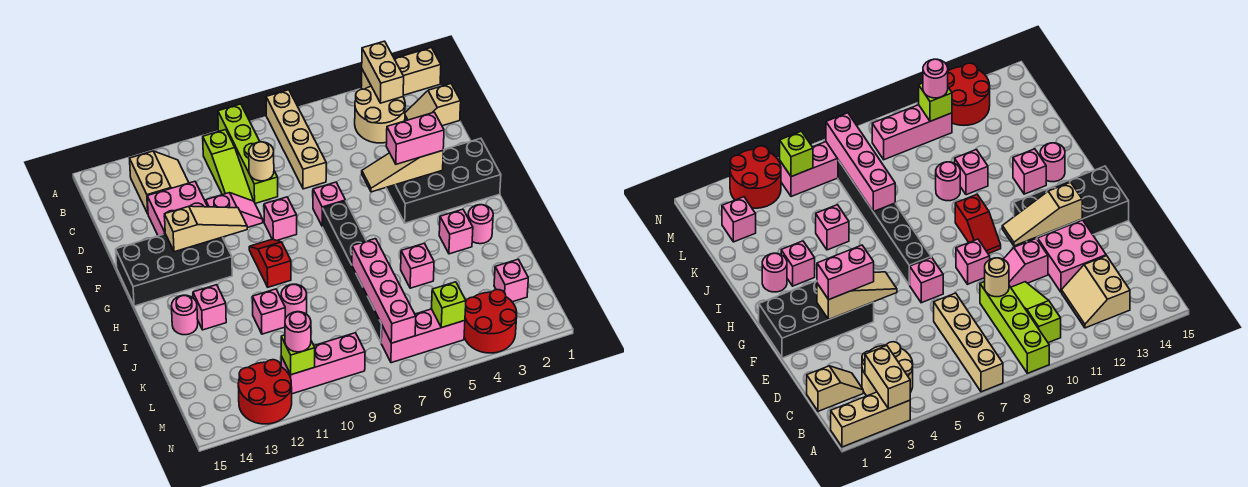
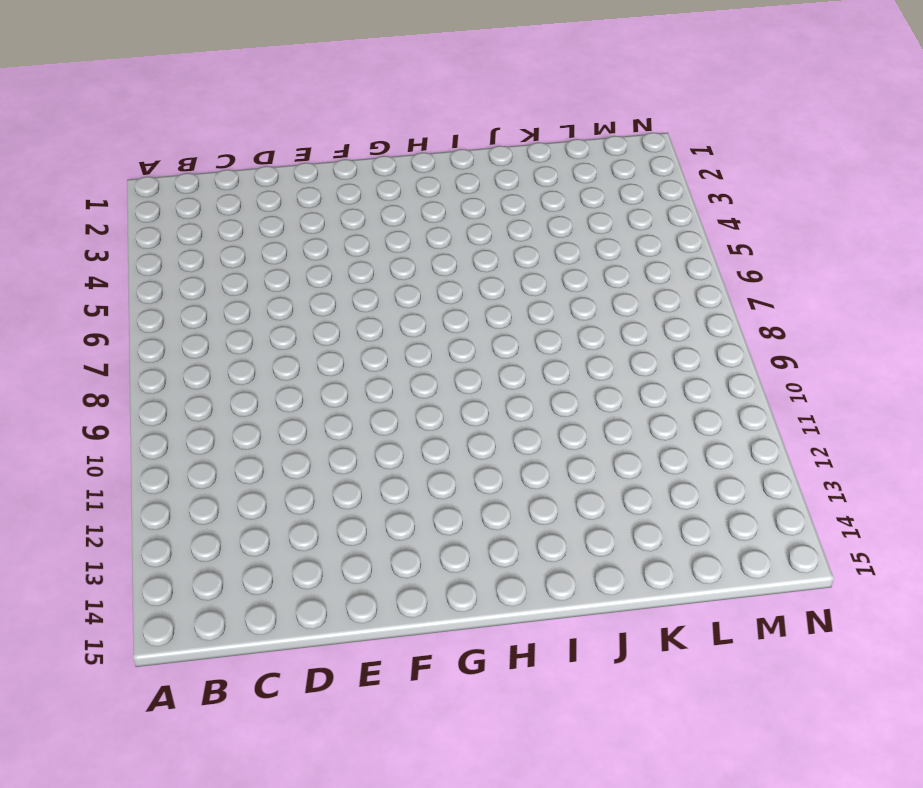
none -> tan 1x3 brick [361,48,441,95]
none -> tan 1x4 brick [266,90,326,189]
none -> lime 1x4 brick [218,104,278,203]
none -> tan 2x2 round brick [355,86,405,143]

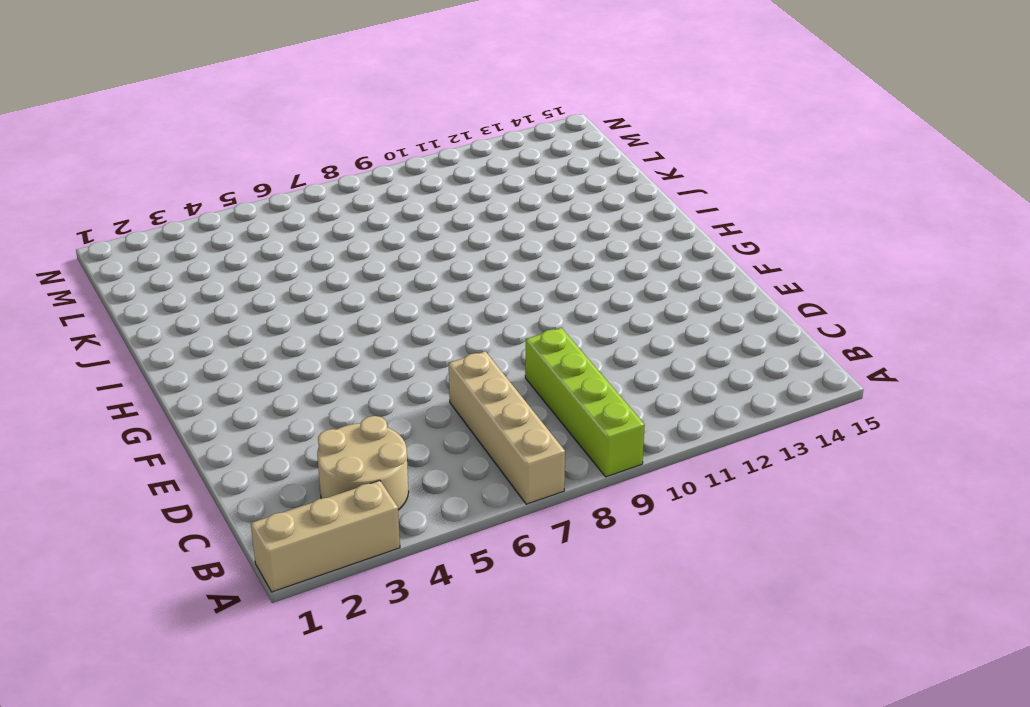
none -> lime 1x3 slope [203,130,253,201]
none -> tan 2x2 slope [130,151,189,213]
none -> tan 1x2 slope [405,84,461,126]
none -> pink 2x2 brick [147,181,208,236]

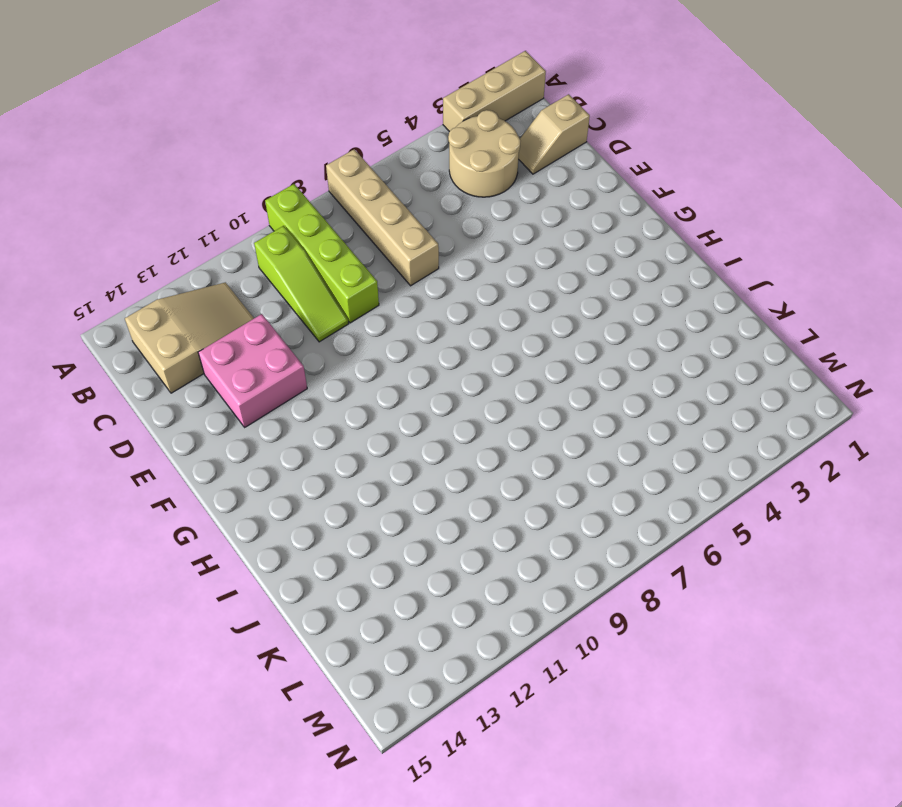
tan 2x3 slope [125,282,254,393] -> tan 2x2 slope [130,151,189,213]
none -> pink 1x2 slope [205,193,263,228]
none -> black 2x4 brick [386,138,501,223]
none -> pink 1x1 brick [313,182,345,227]
none -> pink 1x1 brick [264,197,297,240]

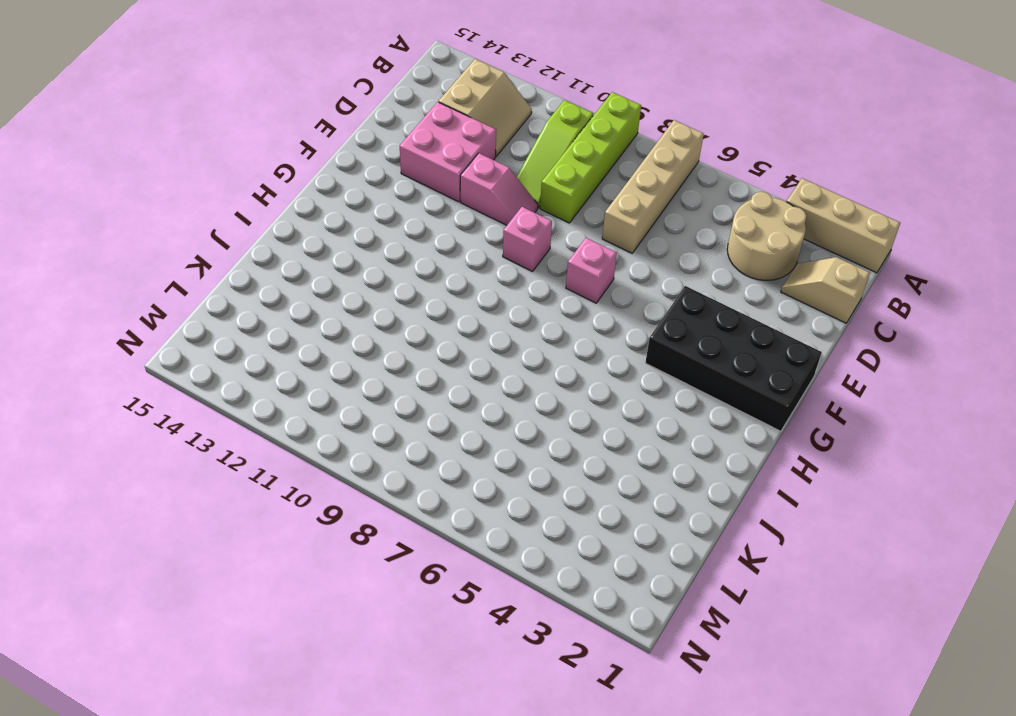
none -> black 2x4 brick [116,234,232,306]
none -> black 1x6 brick [323,201,382,342]
none -> red 1x2 slope [249,239,291,287]
none -> pink 1x1 round brick [468,205,493,244]

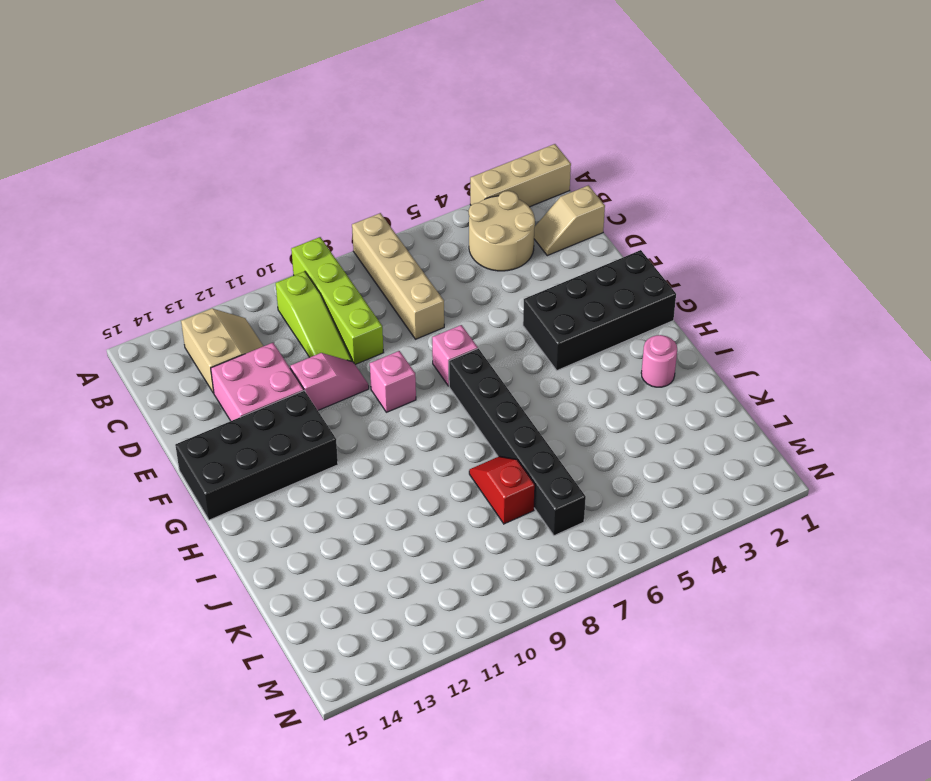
red 1x2 slope [469,456,535,524] -> red 1x2 slope moved to [249,239,291,287]
none -> pink 1x1 brick [439,209,473,254]
none -> pink 1x1 brick [193,285,226,330]
none -> pink 1x1 round brick [172,295,198,335]
none -> pink 1x1 brick [401,243,434,288]

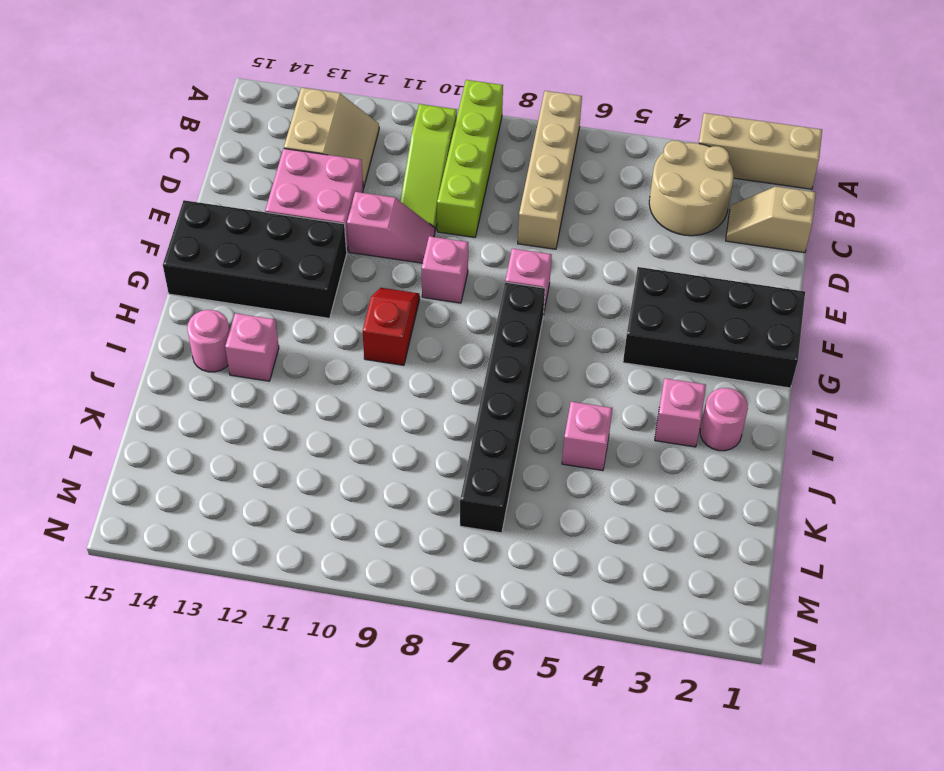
none -> pink 1x1 round brick [281,284,307,318]
none -> pink 1x1 brick [252,289,286,334]
none -> pink 1x1 brick [494,259,528,302]
none -> red 2x2 round brick [464,290,517,353]

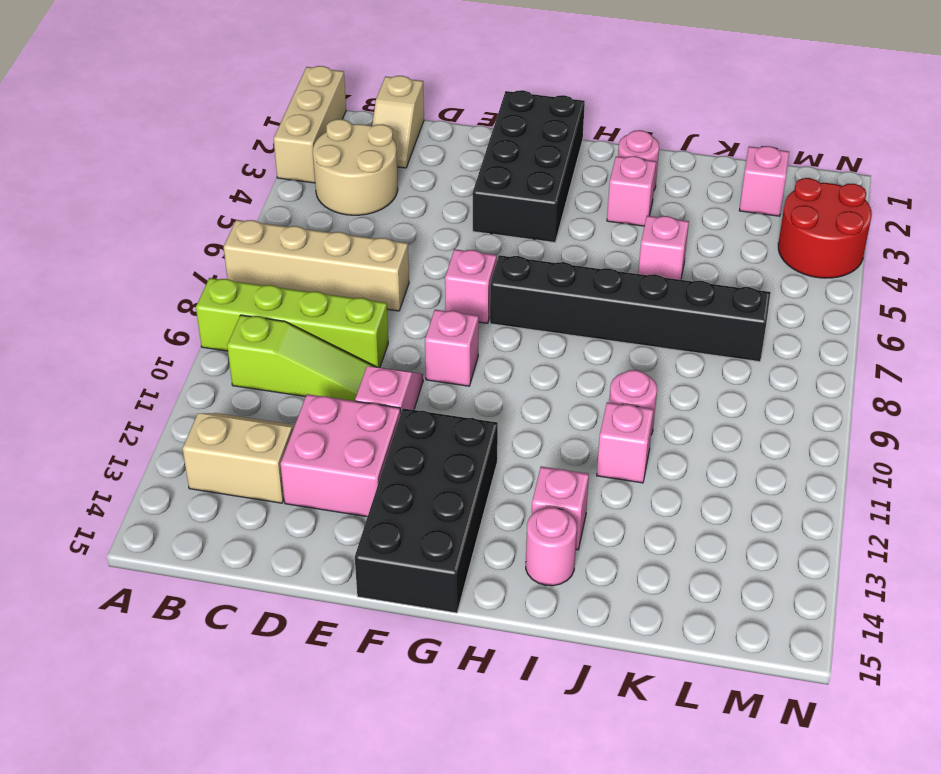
none -> red 1x2 slope [249,239,291,287]
none -> pink 1x3 brick [381,309,465,363]
none -> pink 1x3 brick [281,333,365,394]
none -> red 2x2 round brick [238,360,292,424]

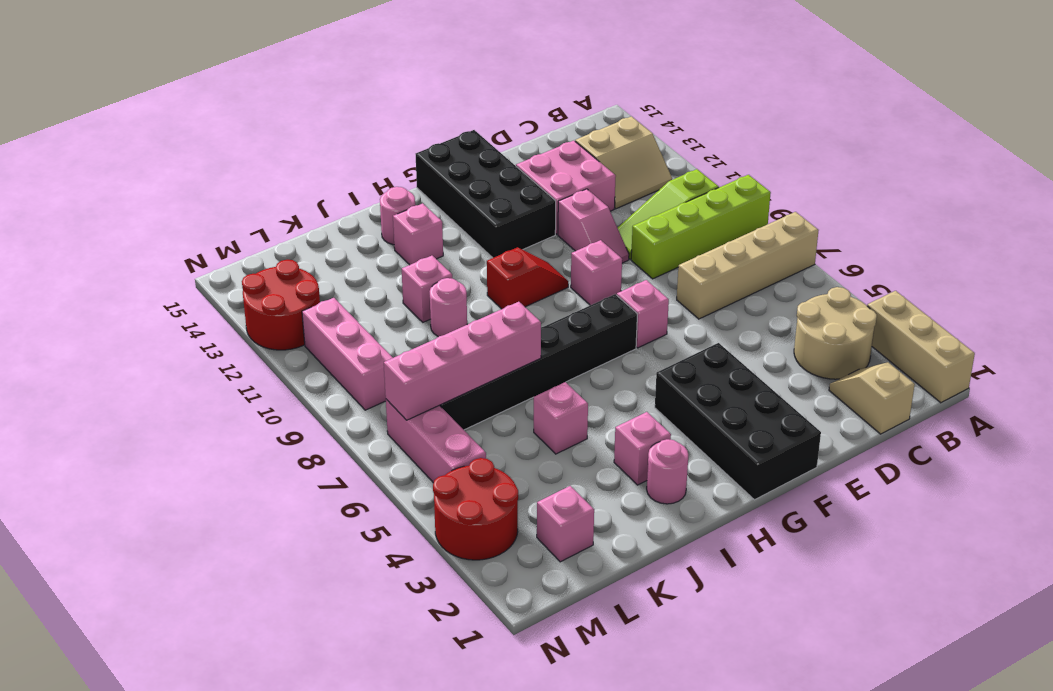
none -> tan 1x2 brick [362,41,404,103]
none -> tan 1x1 round brick [249,142,274,181]
none -> tan 1x3 slope [362,151,443,192]
none -> tan 1x3 slope [164,206,247,252]

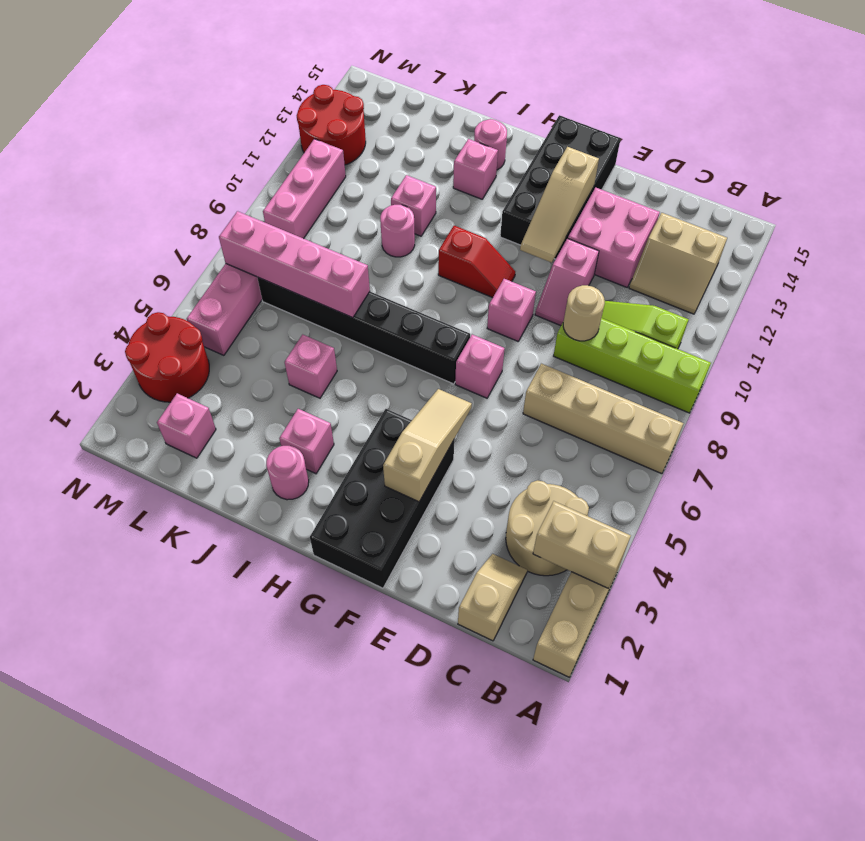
none -> lime 1x1 brick [432,282,466,328]
none -> lime 1x1 brick [281,335,315,375]
none -> pink 1x2 brick [386,112,444,164]
none -> pink 1x1 round brick [285,312,311,352]

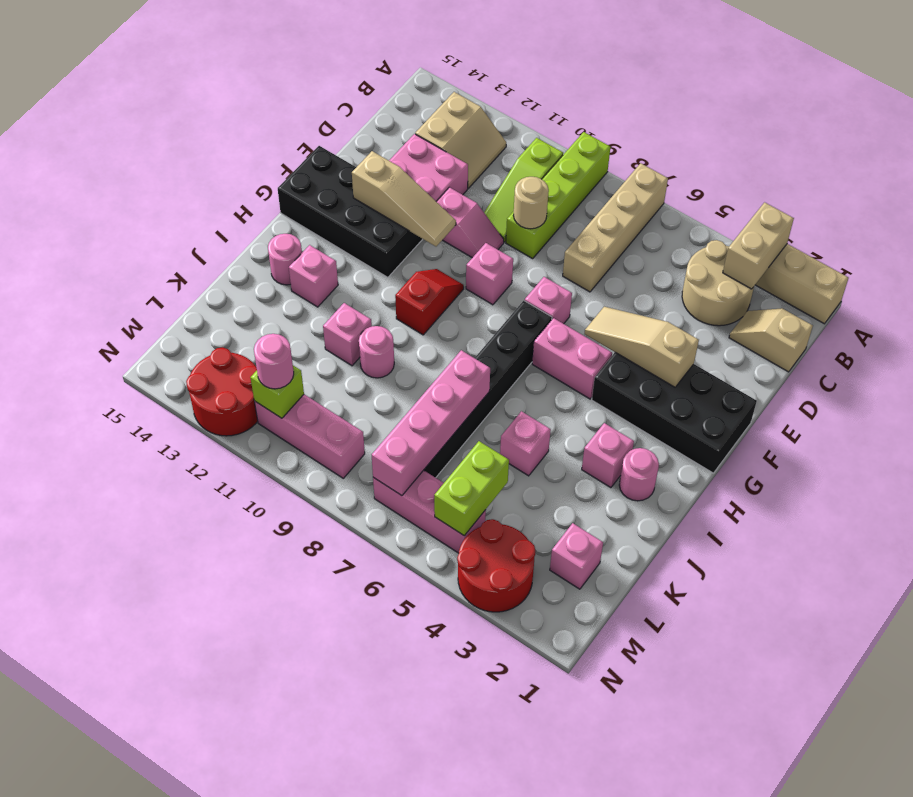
pink 1x2 brick [532,318,612,399] -> pink 1x2 brick moved to [386,112,444,164]
lime 1x2 brick [434,441,509,536] -> lime 1x1 brick [432,282,466,328]

